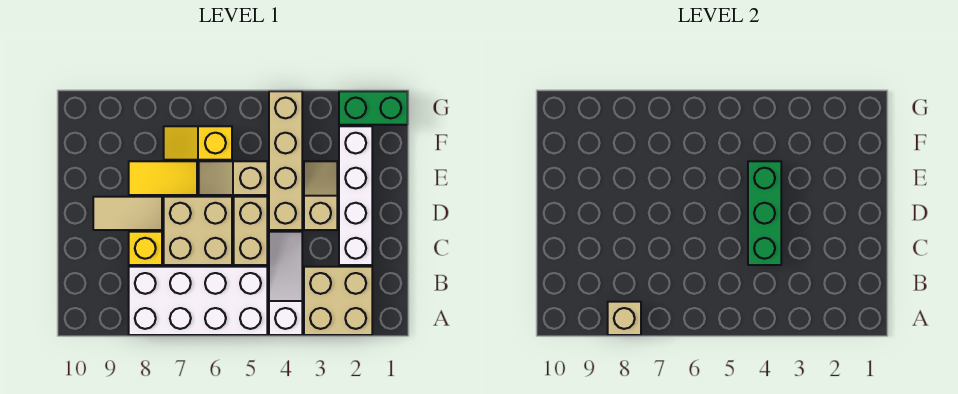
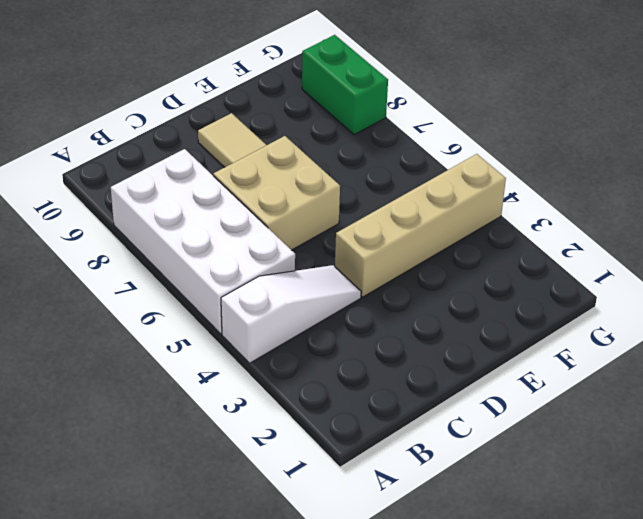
green 1x2 brick [302,35,388,135] -> green 1x2 brick moved to [339,91,408,125]
none -> tan 2x2 brick [304,267,372,335]
none -> white 1x4 brick [339,126,372,265]
none -> tan 1x2 brick [234,197,267,265]

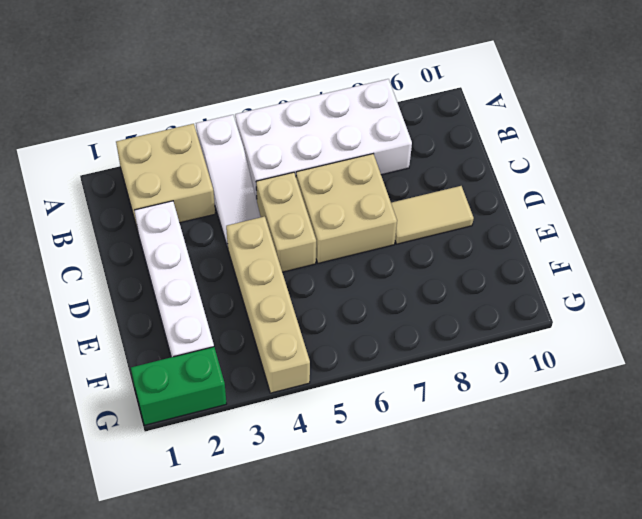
none -> yellow 1x1 brick [129,232,162,265]
none -> tan 1x2 slope [304,161,337,230]
none -> tan 1x2 slope [199,161,267,195]

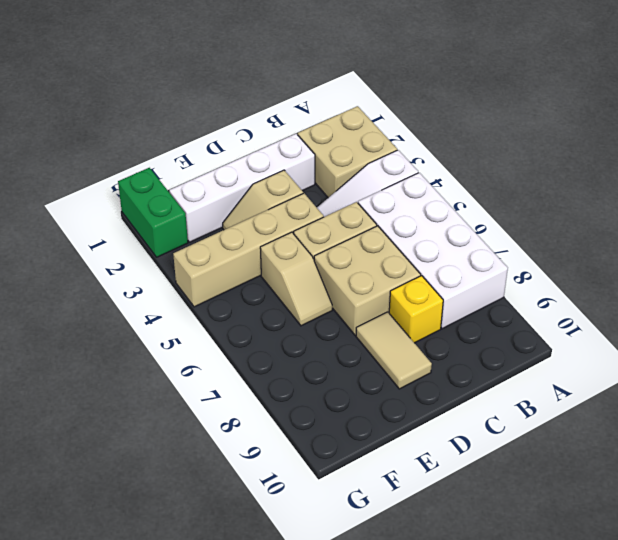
none -> yellow 1x2 tile [129,161,197,195]
none -> yellow 1x2 slope [164,126,232,160]
none -> tan 1x1 brick [608,302,641,335]

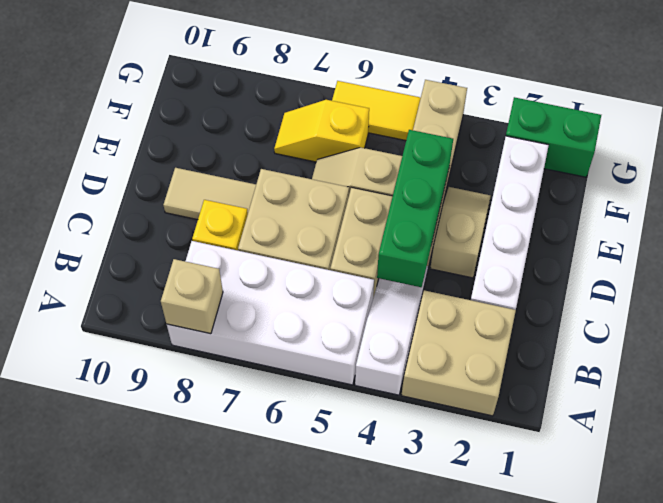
yellow 1x2 tile [332,81,421,140] -> yellow 1x2 tile moved to [129,161,197,195]

